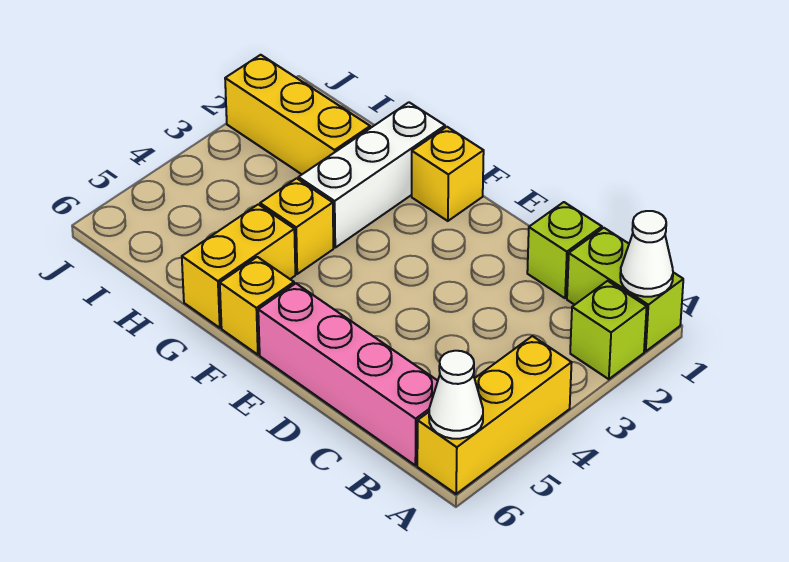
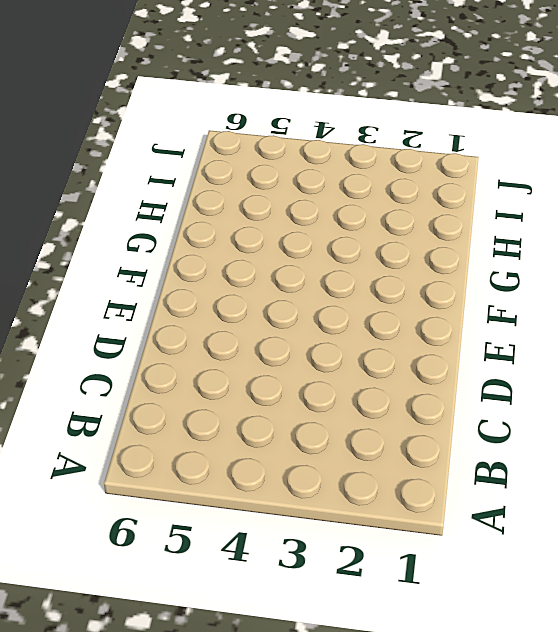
none -> lime 1x2 brick [567,228,683,351]
none -> lime 1x1 brick [570,281,647,379]
none -> yellow 1x3 brick [417,336,572,494]

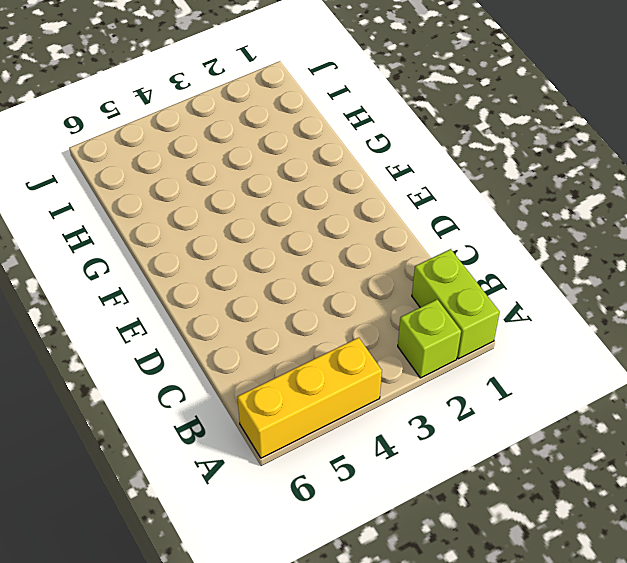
none -> pink 1x4 brick [258,283,438,465]
none -> lime 1x1 brick [527,202,602,298]
none -> yellow 1x1 brick [412,127,484,221]

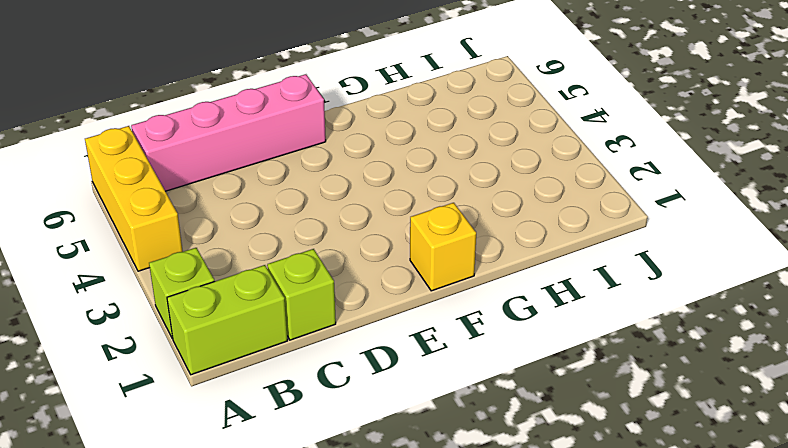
none -> yellow 1x1 brick [220,257,294,355]
none -> white 1x3 brick [298,102,445,248]
none -> yellow 1x1 brick [260,178,333,274]

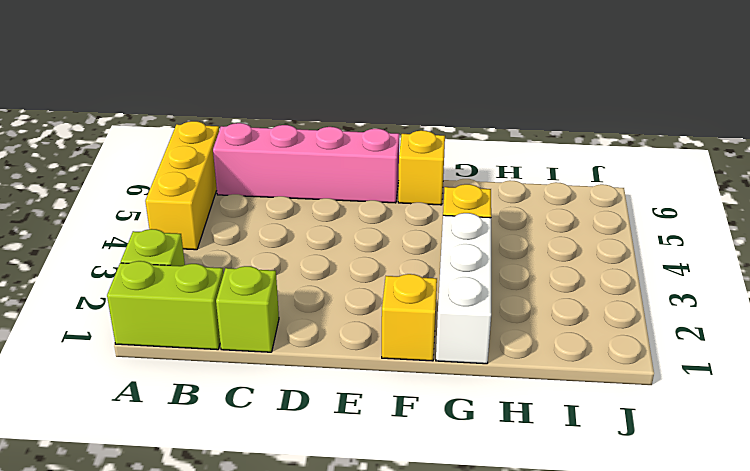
none -> yellow 1x2 brick [182,204,295,328]
none -> yellow 1x3 brick [225,55,370,174]
none -> white 1x1 cone [620,211,673,297]

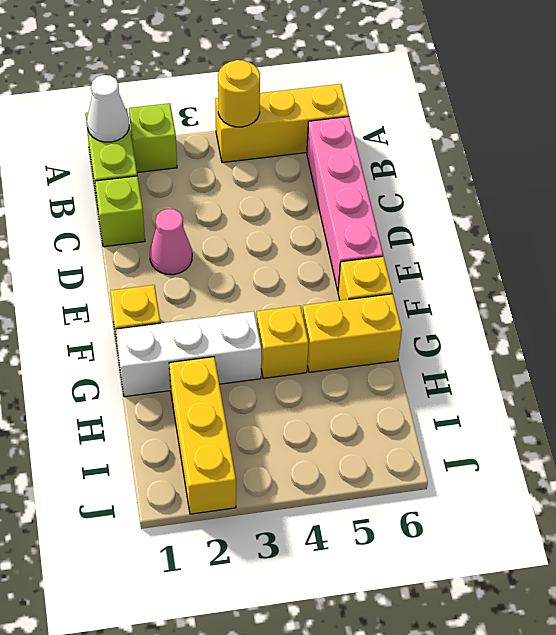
yellow 1x1 round brick [218,60,260,127] -> none
pink 1x1 cone [150,209,192,275] -> none
none -> white 1x1 cone [429,351,483,439]

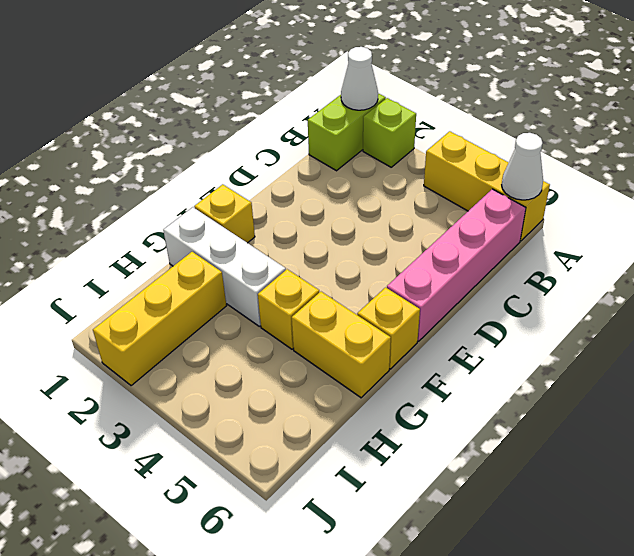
none -> lime 1x1 brick [527,202,602,298]

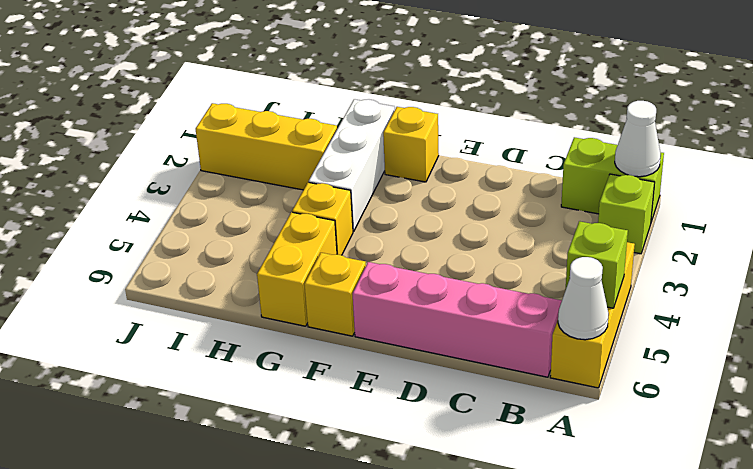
lime 1x1 brick [565,221,628,308] -> lime 1x1 brick moved to [527,202,602,298]

